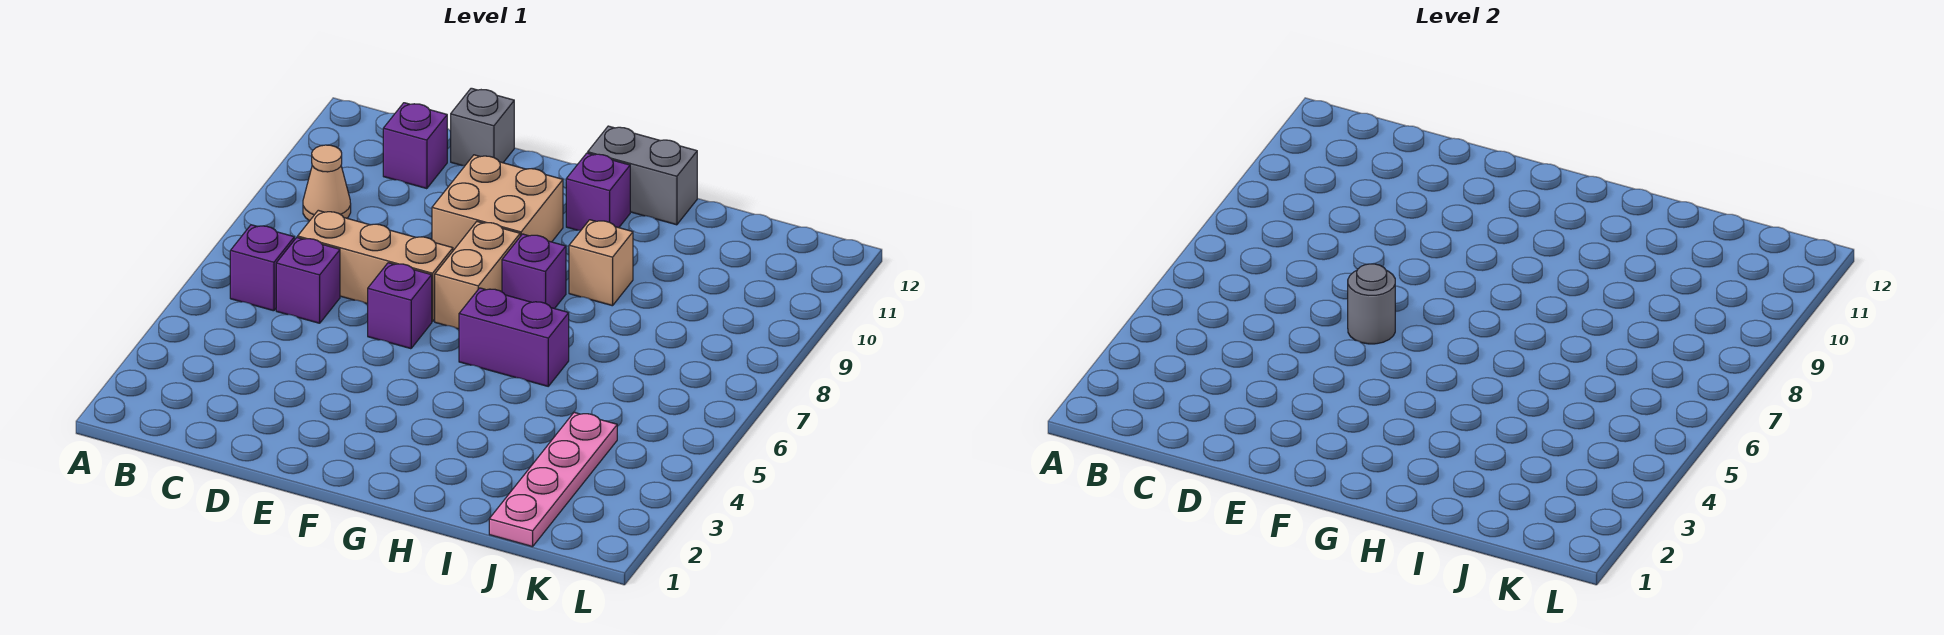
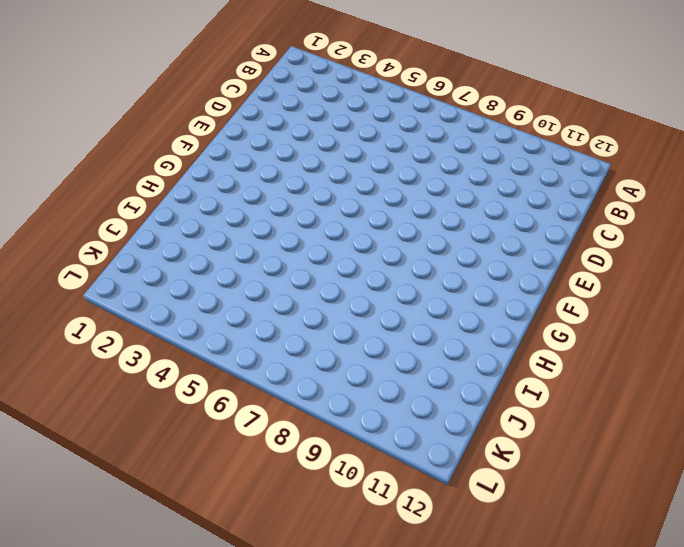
none -> purple 1x1 brick [230,225,294,311]
none -> tan 1x1 cone [303,145,351,221]
none -> purple 1x1 brick [276,237,340,323]

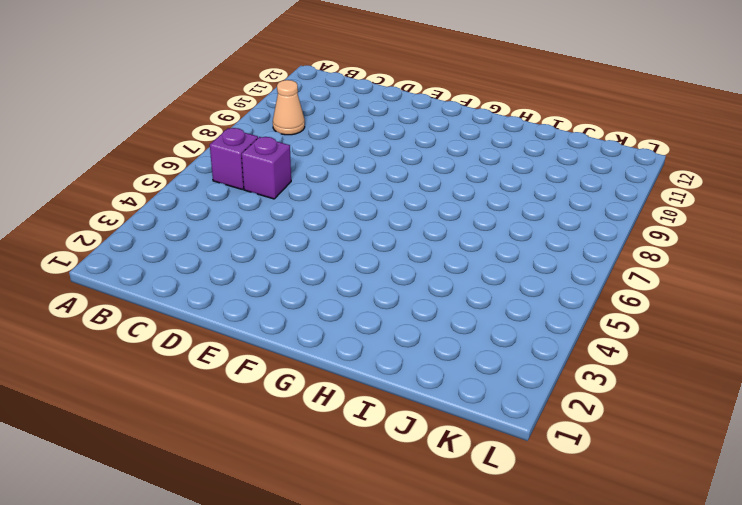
none -> tan 1x3 brick [298,210,453,322]
none -> purple 1x1 brick [383,103,447,189]
none -> grey 1x1 brick [451,88,514,166]

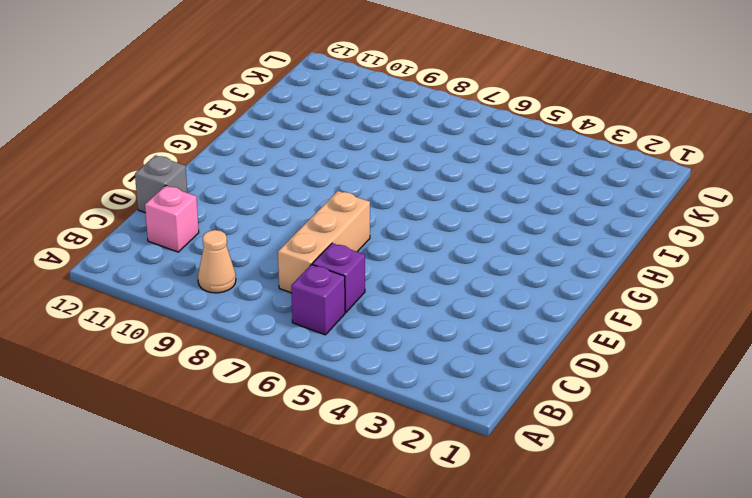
pink 1x1 brick [145,186,199,252] -> purple 1x1 brick [383,103,447,189]
none -> purple 1x1 brick [368,263,432,349]
none -> tan 2x2 brick [432,155,563,250]
none -> tan 1x2 brick [435,222,520,329]

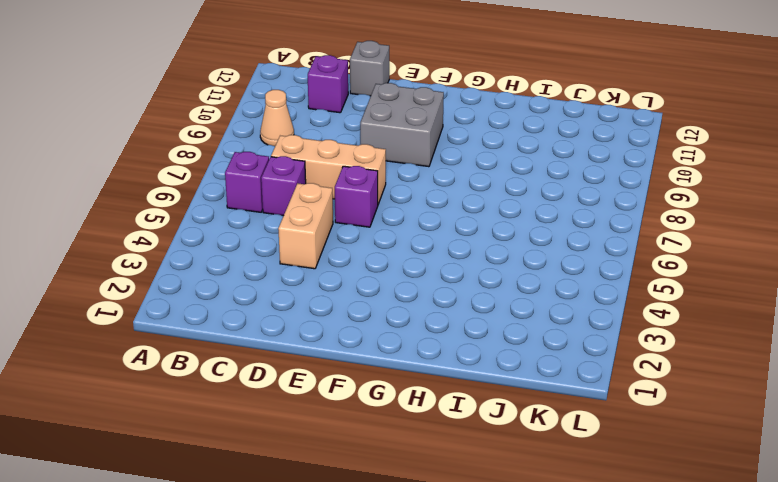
tan 1x2 brick [278,183,333,269] -> tan 1x2 brick moved to [435,222,520,329]
grey 2x2 brick [360,83,444,167] -> tan 2x2 brick [432,155,563,250]
none -> purple 1x2 brick [459,288,569,386]
none -> purple 1x1 brick [502,234,566,309]
none -> purple 1x1 brick [566,153,630,231]

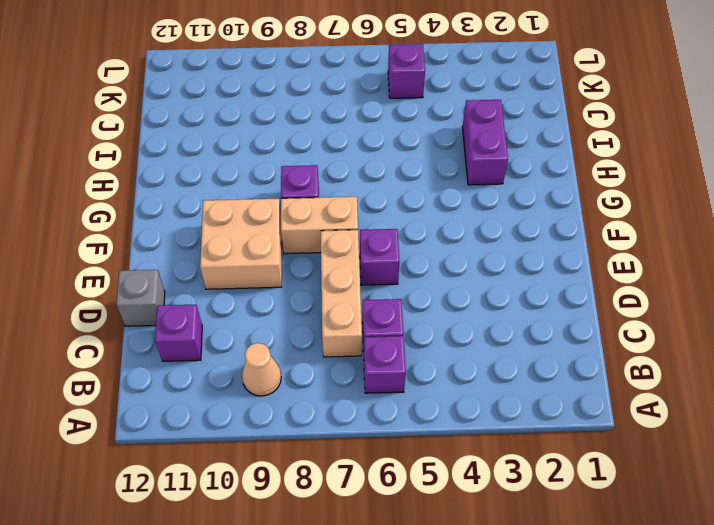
purple 1x2 brick [462,100,508,185] -> purple 1x2 brick moved to [459,288,569,386]
purple 1x1 brick [388,44,425,98] -> purple 1x1 brick moved to [566,153,630,231]
none -> grey 1x2 brick [588,126,697,225]
none -> tan 1x1 brick [569,220,633,306]
none -> pink 1x4 plate [489,412,617,547]

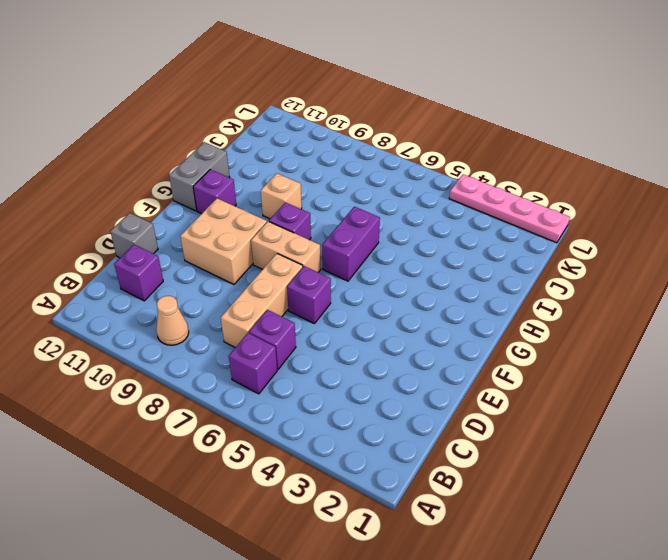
pink 1x4 plate [449,174,570,243] -> pink 1x4 plate moved to [489,412,617,547]
none -> grey 1x1 round brick [1348,264,1395,344]

